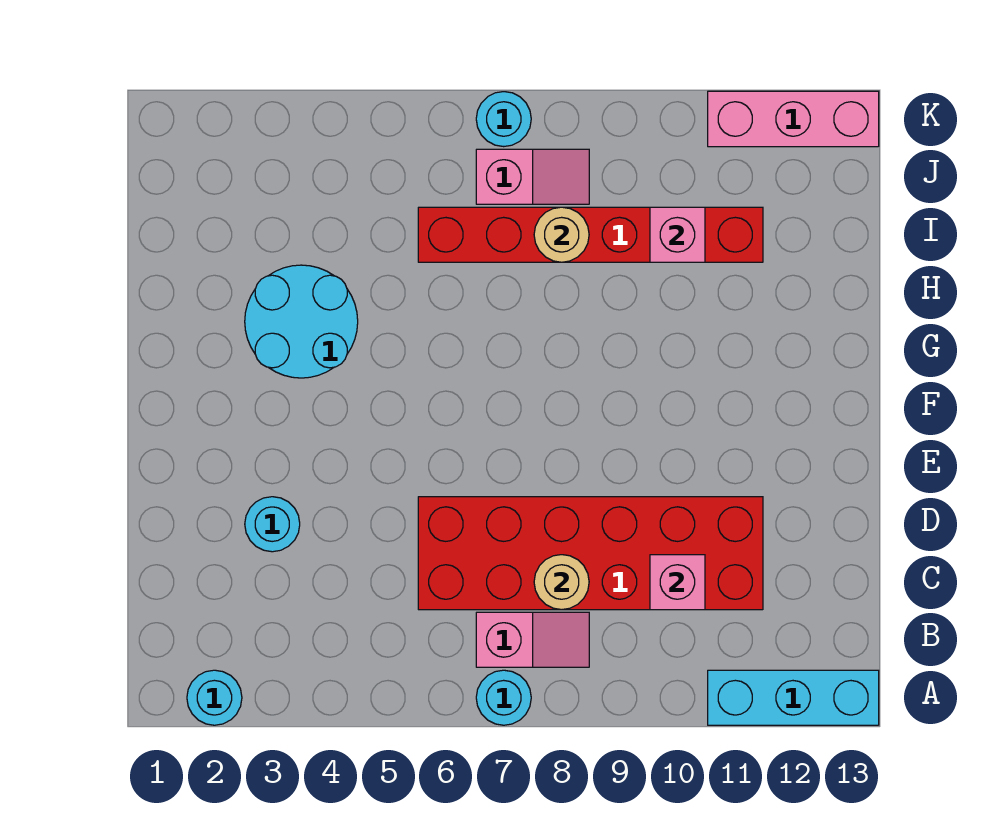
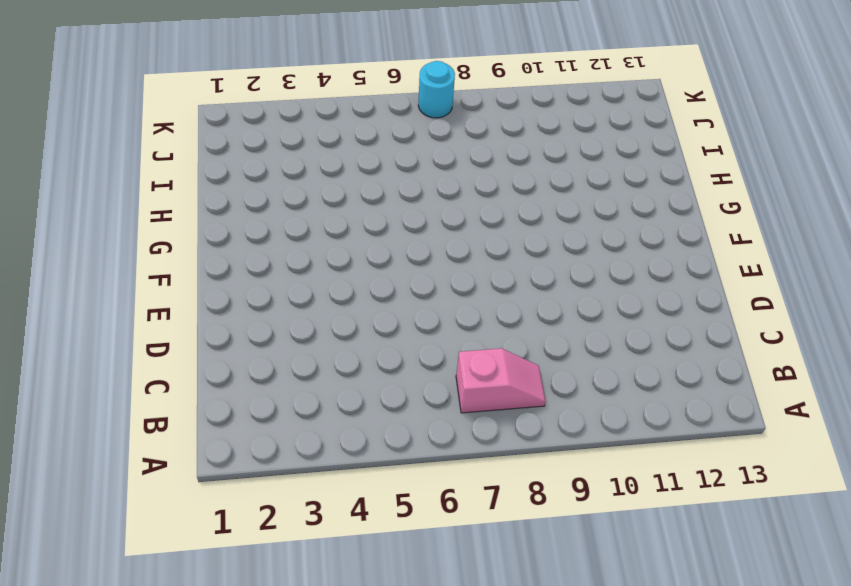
none -> cyan 1x1 round brick [187,670,242,725]
none -> cyan 1x1 round brick [476,670,531,725]
none -> cyan 1x3 brick [708,670,879,725]

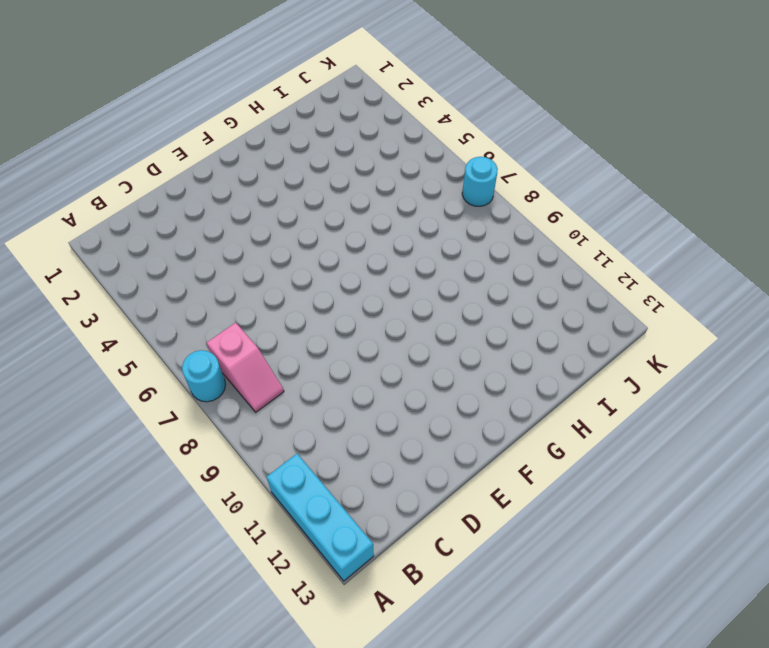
none -> cyan 1x1 round brick [187,670,242,725]
none -> red 2x6 brick [418,497,763,610]
none -> cyan 1x1 round brick [245,497,300,552]

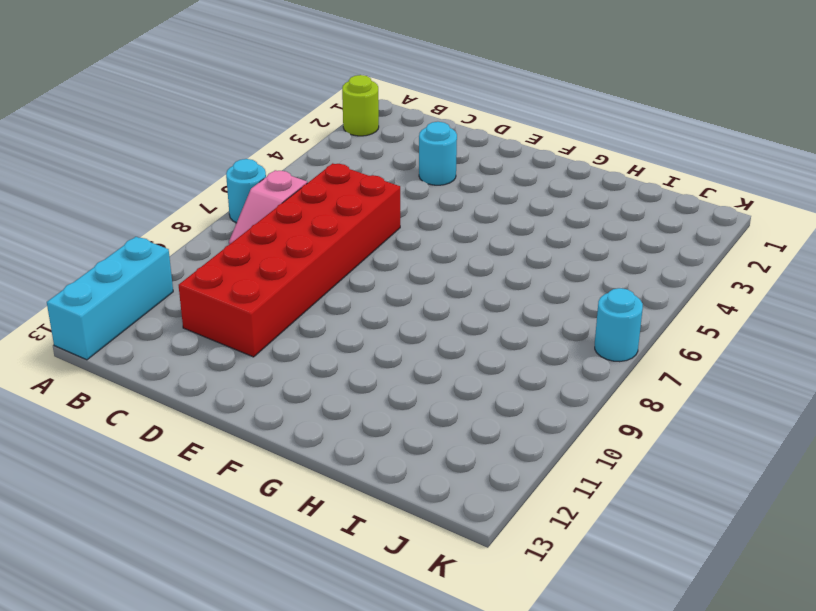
lime 1x1 round brick [342,75,379,136] -> cyan 1x1 round brick [187,670,242,725]
none -> cyan 2x2 round brick [245,265,358,378]
none -> red 1x6 brick [418,207,763,262]
none -> pink 1x2 slope [476,149,589,204]

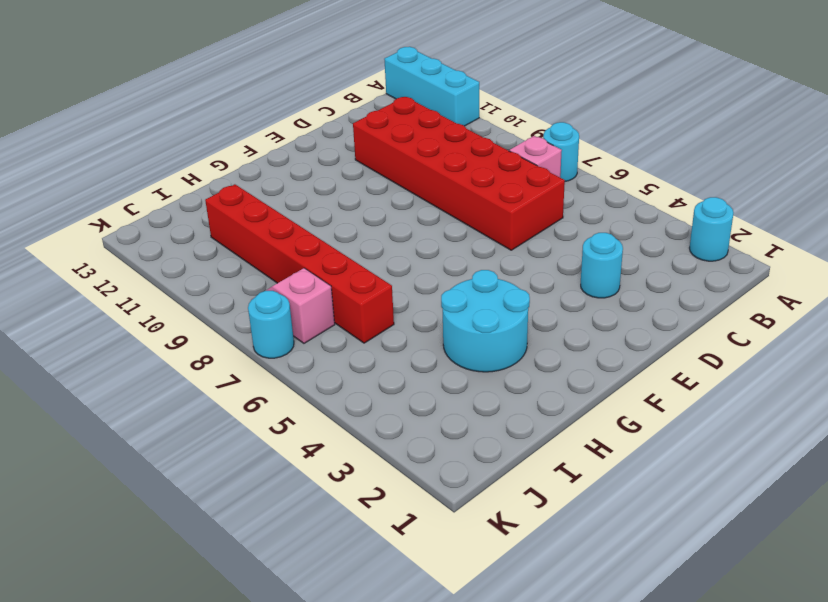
none -> pink 1x3 brick [708,91,879,147]
none -> tan 1x1 round brick [534,555,589,610]
none -> pink 1x1 brick [650,555,705,610]

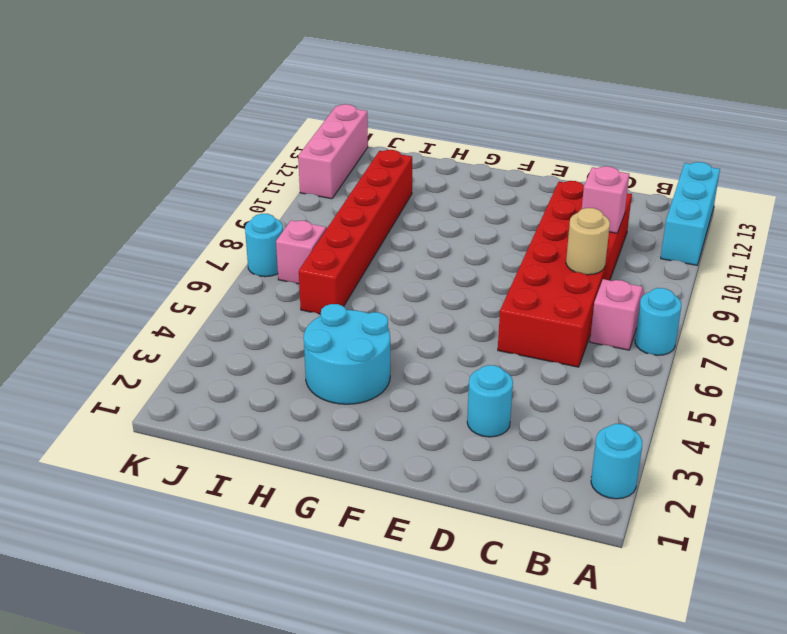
none -> tan 1x1 round brick [534,207,589,262]
none -> pink 1x1 brick [650,207,705,262]

